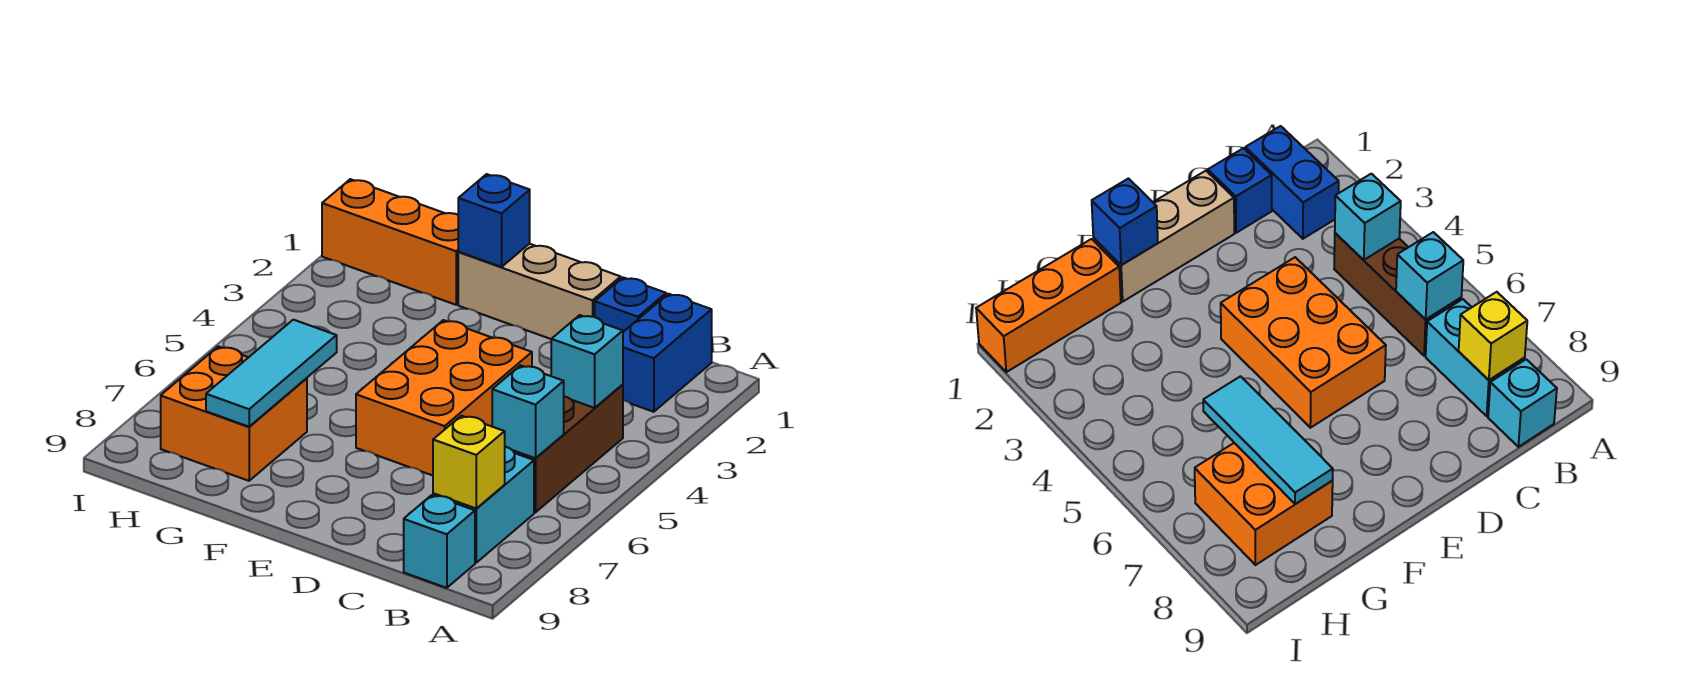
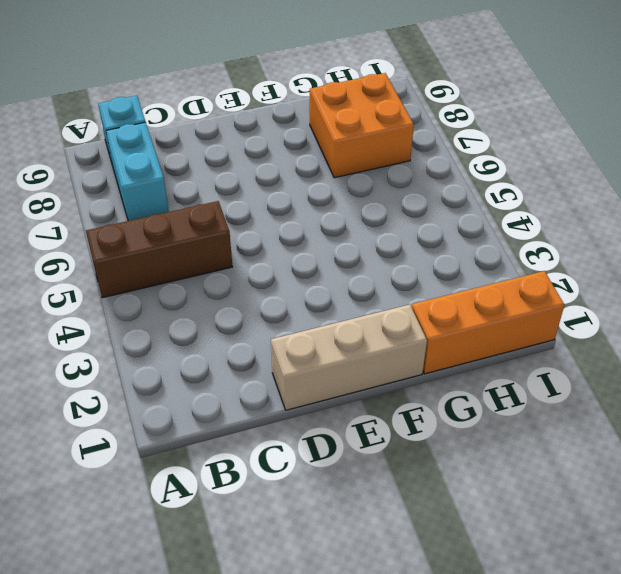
brown 1x3 brick [86,201,233,298] -> brown 1x3 brick turned to [513,385,623,512]
none -> blue 1x2 brick [623,294,712,412]
none -> blue 1x1 brick [595,278,666,332]
none -> orange 2x3 brick [356,320,532,475]

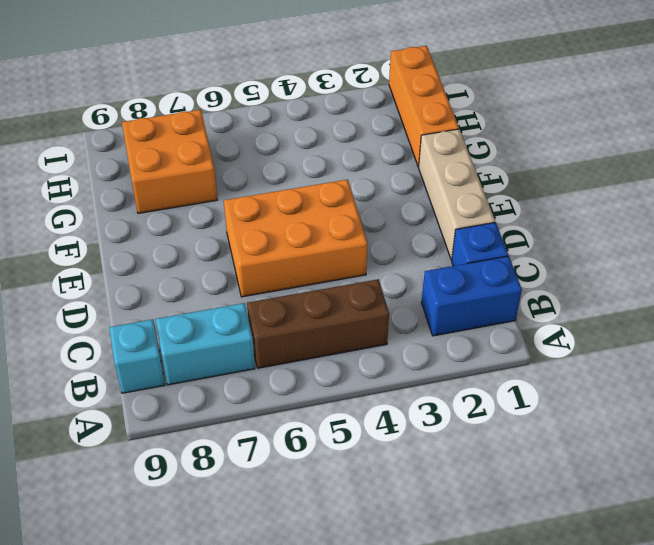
none -> cyan 1x1 brick [551,315,623,408]
none -> cyan 1x1 brick [492,365,564,458]
none -> yellow 1x1 brick [433,416,505,508]

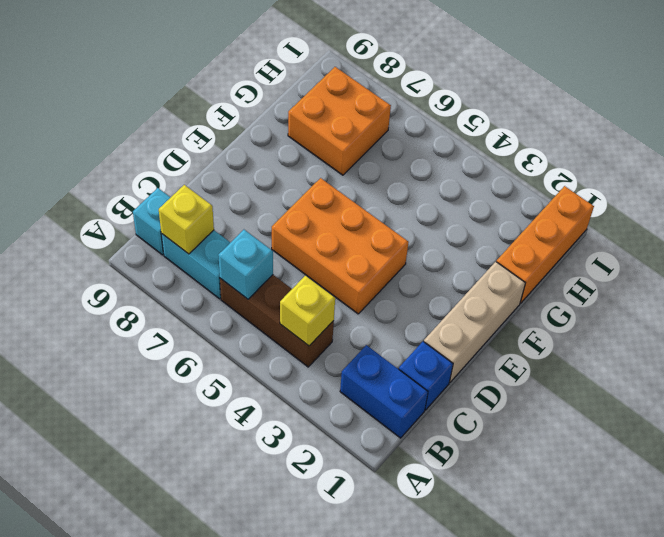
yellow 1x1 brick [280,276,335,346] -> cyan 1x1 brick [551,315,623,408]
none -> blue 1x1 brick [458,174,530,267]
none -> cyan 1x3 tile [206,320,337,427]

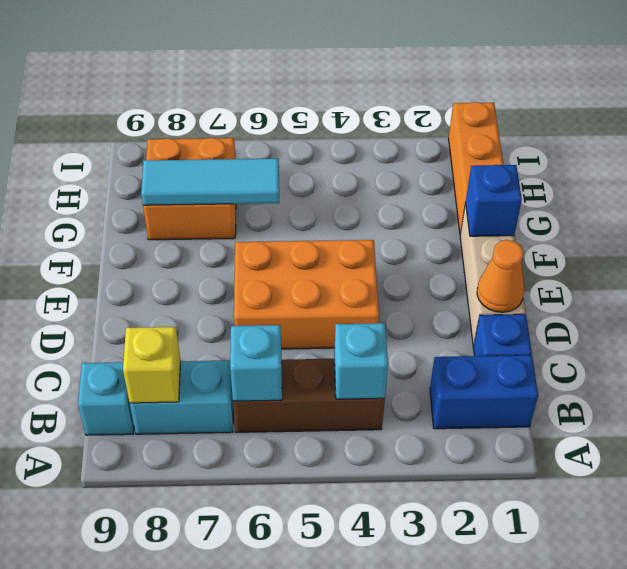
orange 1x1 cone [477,240,524,312] -> none

